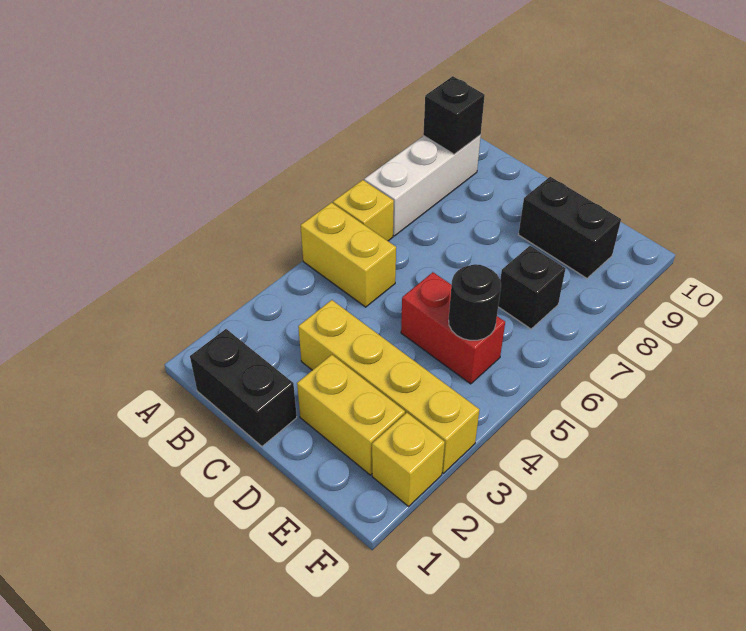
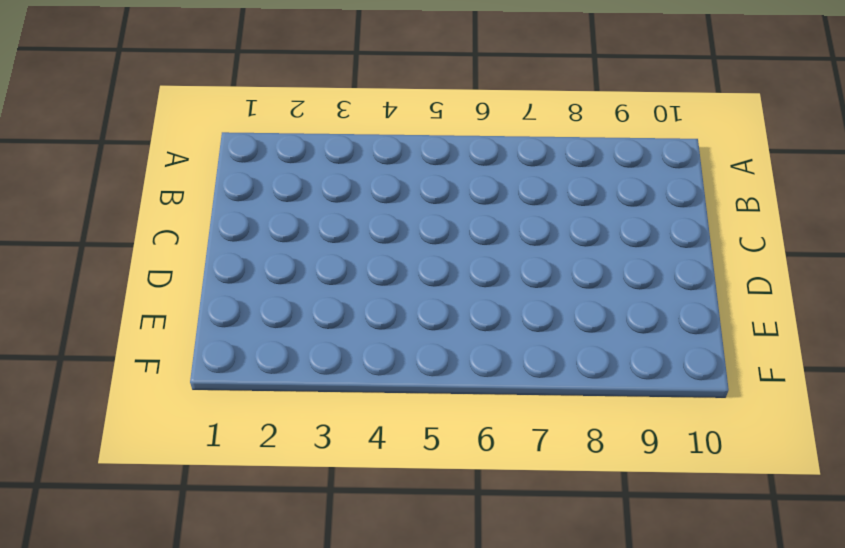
none -> yellow 1x2 brick [301,203,396,307]
none -> yellow 1x1 brick [333,180,394,241]
none -> white 1x3 brick [364,135,481,236]

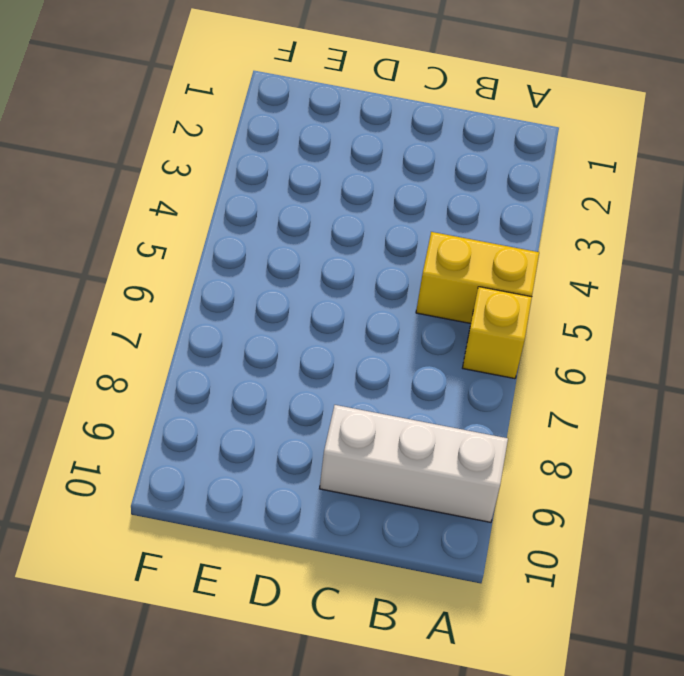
white 1x3 brick [320,405,508,522] -> white 1x3 brick turned to [364,135,481,236]
none -> black 1x2 brick [190,329,297,446]
none -> yellow 1x4 brick [298,300,479,473]
none -> yellow 1x2 brick [297,355,405,475]

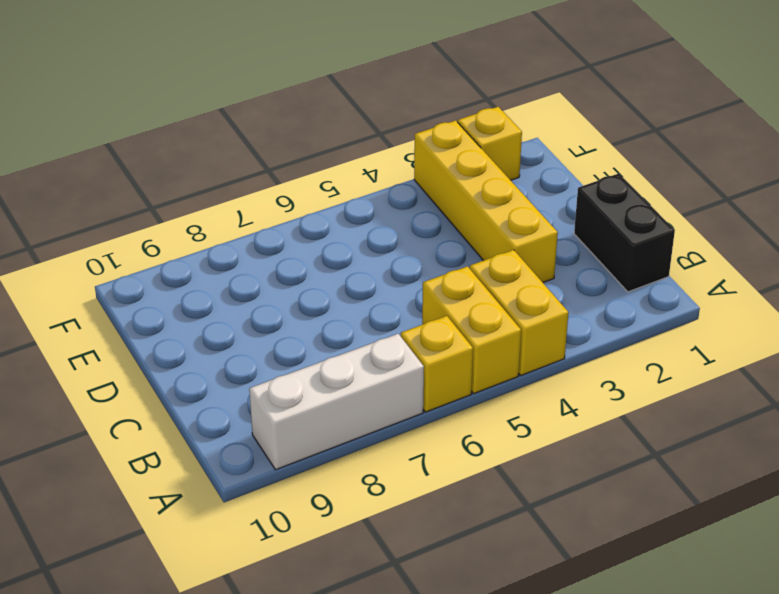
yellow 1x2 brick [470,250,568,375] -> yellow 1x2 brick moved to [297,355,405,475]
none -> red 1x2 brick [401,272,505,384]
none -> black 1x2 brick [518,177,621,278]
none -> black 1x1 brick [498,246,565,329]

